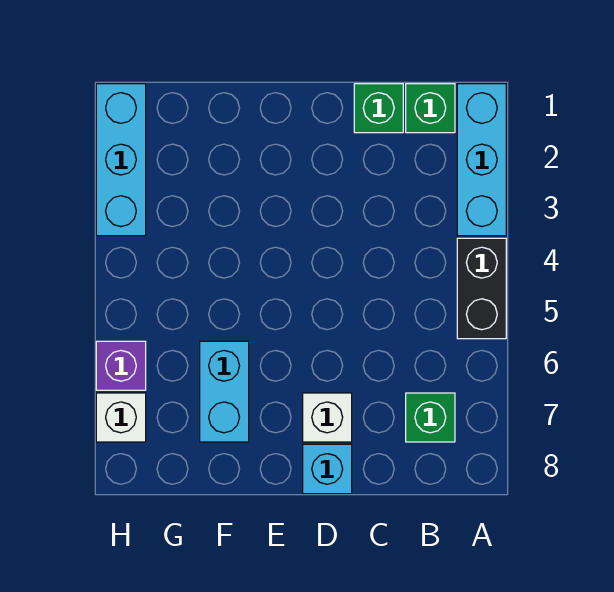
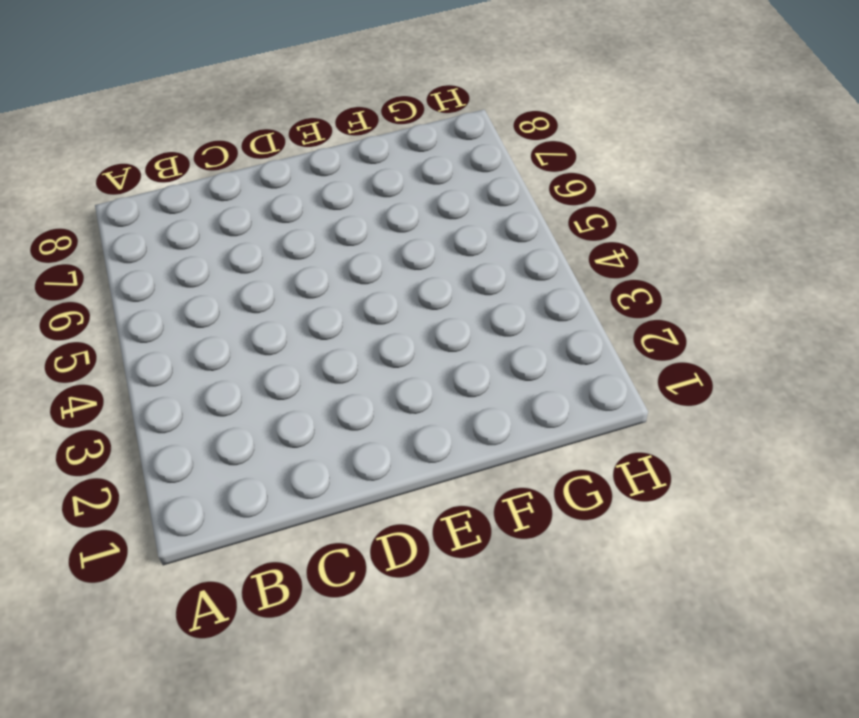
none -> cyan 1x3 brick [457,84,506,236]
none -> black 1x2 brick [457,238,506,339]

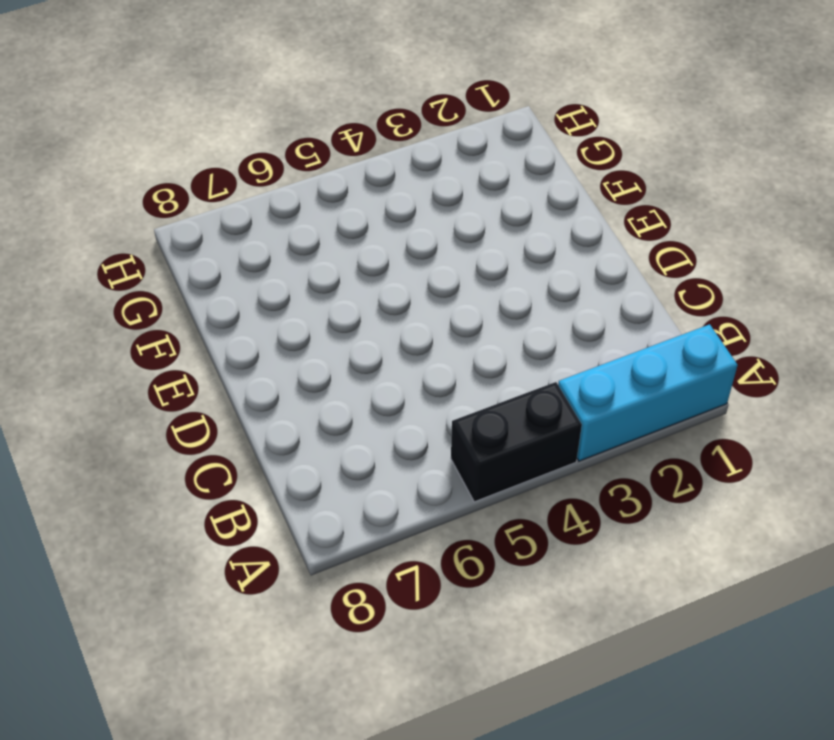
none -> green 1x1 brick [406,84,455,133]
none -> green 1x1 brick [406,393,455,442]

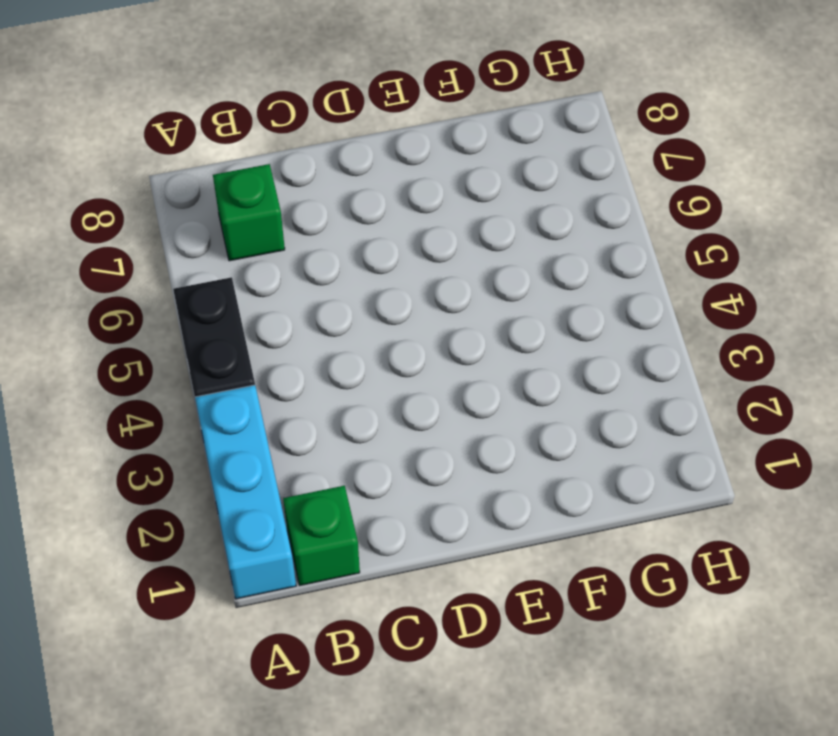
none -> green 1x1 brick [354,84,403,133]
none -> white 1x1 brick [303,393,352,442]

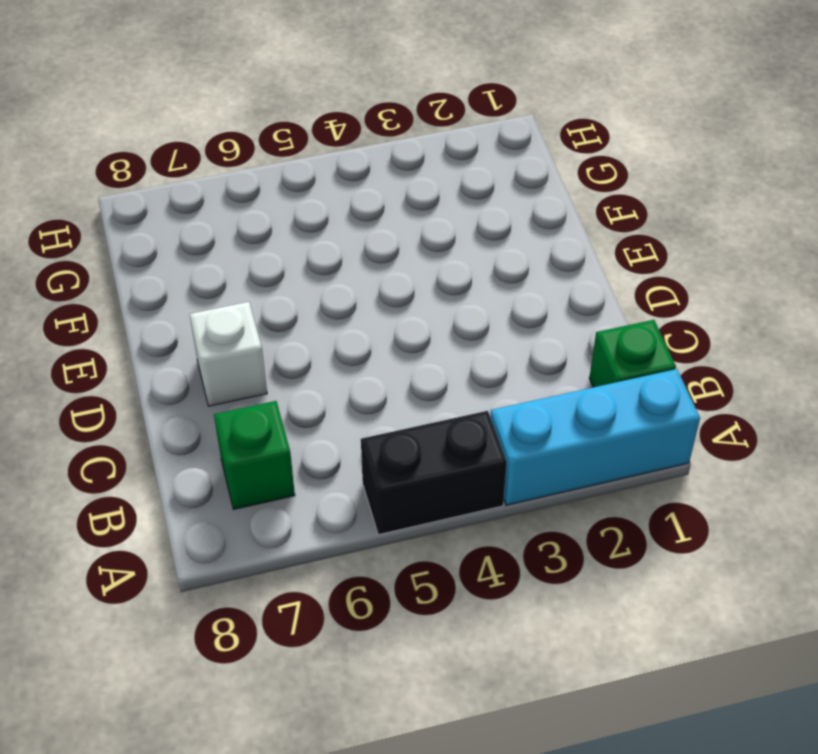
none -> green 1x1 brick [354,84,403,133]
none -> cyan 1x1 brick [303,444,352,494]

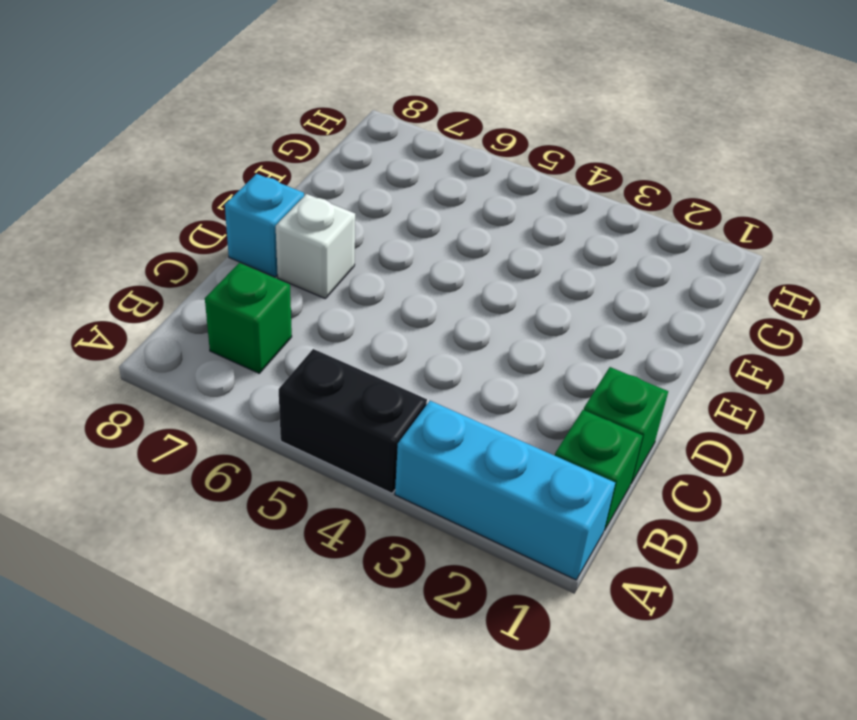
none -> cyan 1x2 brick [200,341,249,442]
none -> cyan 1x3 brick [96,84,146,236]

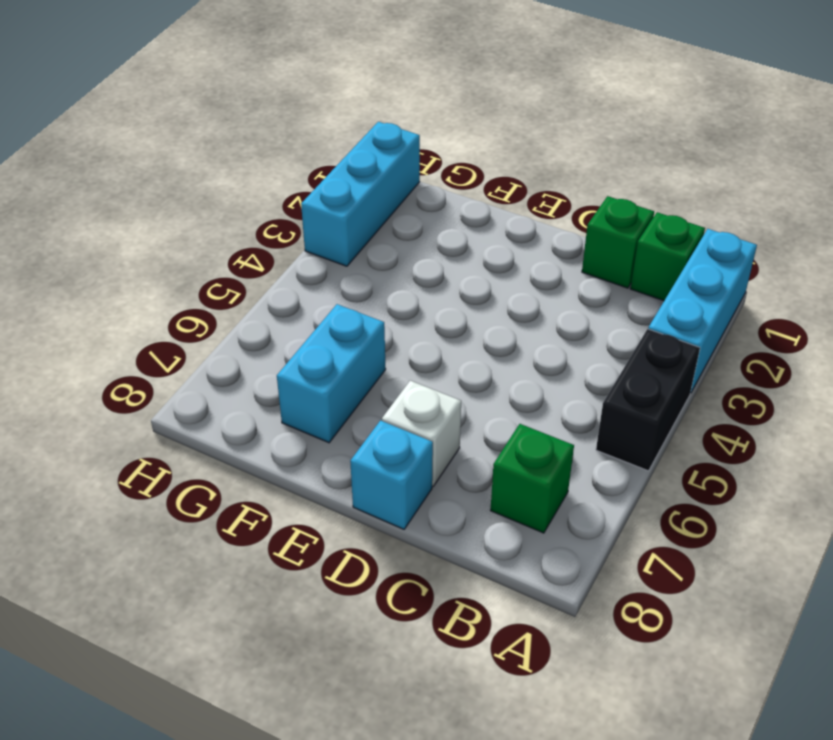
none -> purple 1x1 brick [96,341,146,390]
none -> white 1x1 brick [96,393,146,442]

